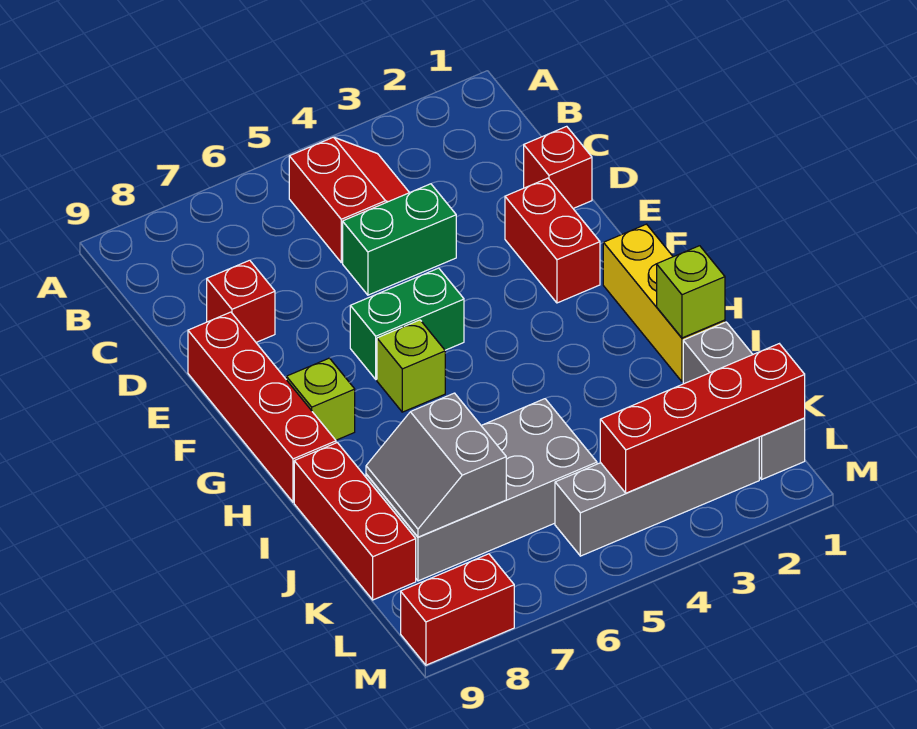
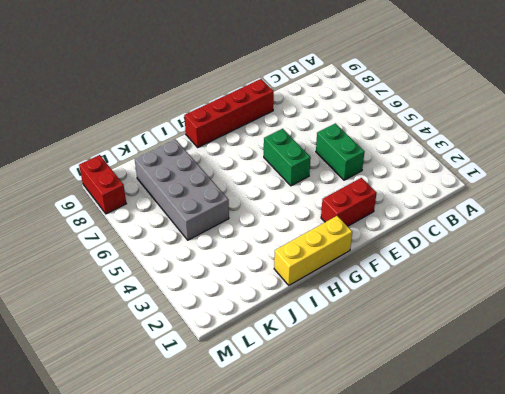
none -> red 2x2 slope [289,137,409,263]
none -> red 1x1 brick [524,126,592,208]
none -> red 1x1 brick [207,260,275,342]

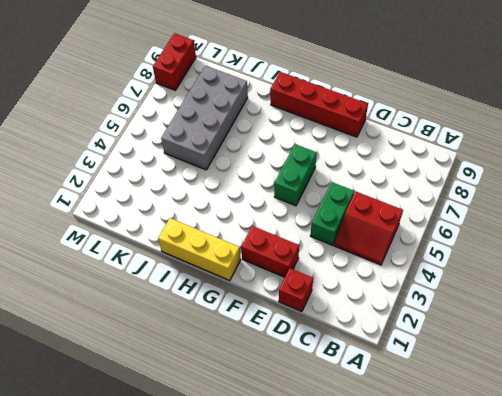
none -> red 1x1 brick [207,260,275,342]
none -> lime 1x1 brick [377,320,445,412]
none -> lime 1x1 brick [286,358,355,440]

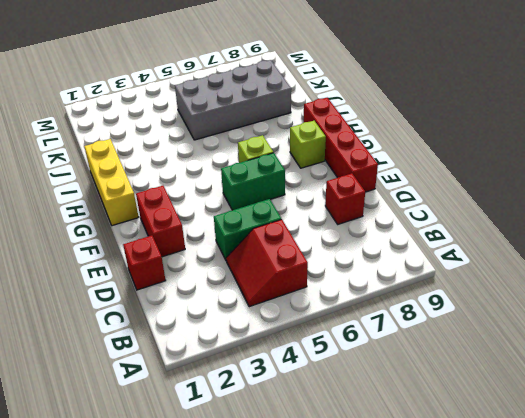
none -> red 1x3 brick [294,443,416,600]
none -> grey 1x3 brick [683,322,805,479]
none -> grey 1x4 brick [555,437,759,556]

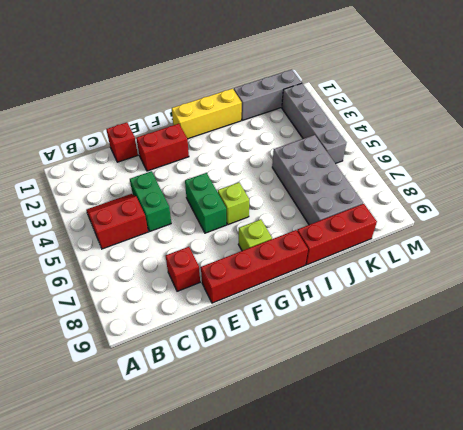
none -> red 1x2 brick [401,554,514,665]
none -> lime 1x1 brick [657,246,725,338]
none -> grey 2x2 slope [366,393,506,537]

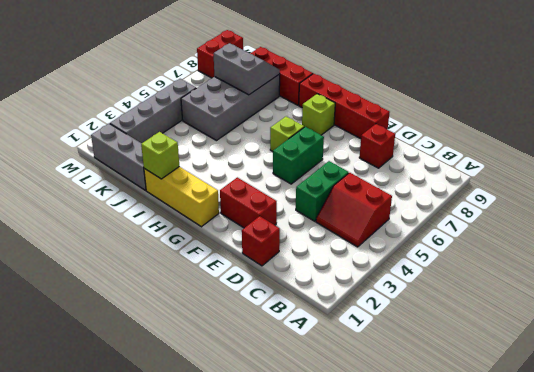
none -> red 1x4 brick [600,344,805,493]

